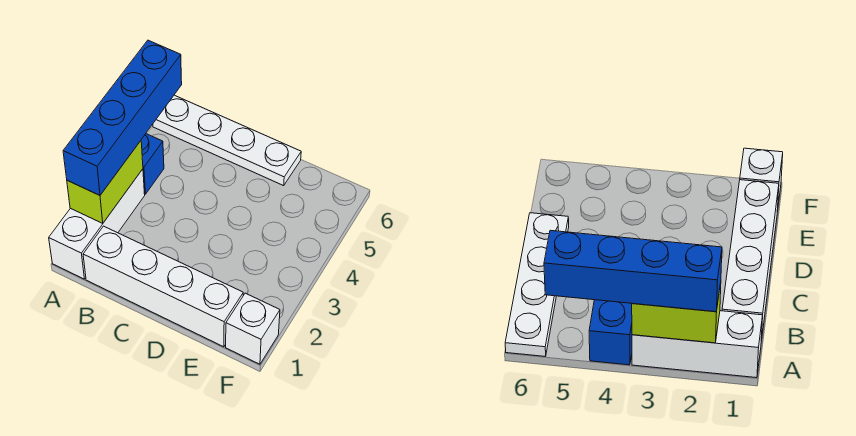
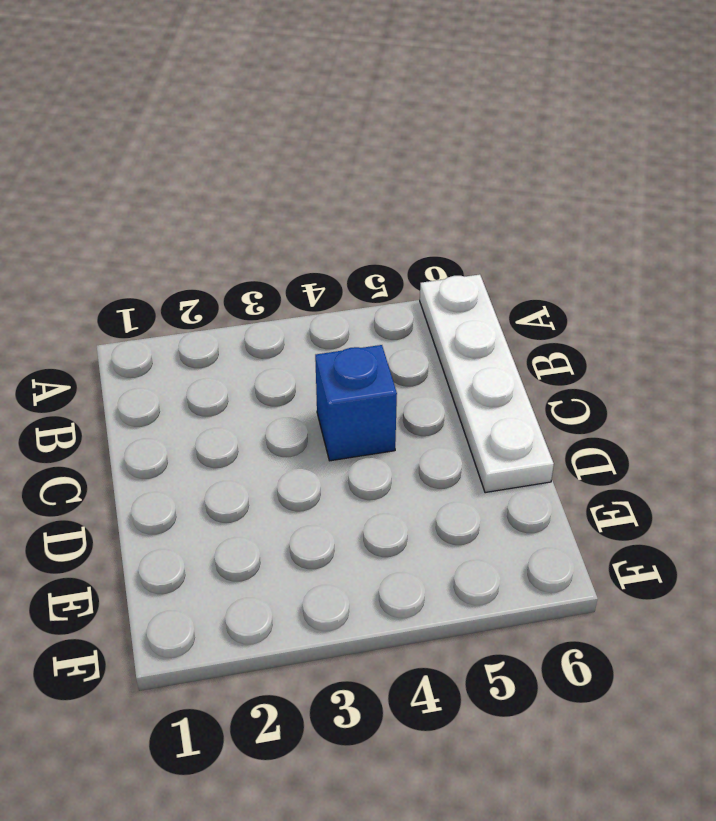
blue 1x1 brick [315,345,397,461] -> blue 1x1 brick moved to [141,134,164,194]
none -> white 1x3 brick [49,169,145,279]
none -> white 1x4 brick [83,226,243,347]

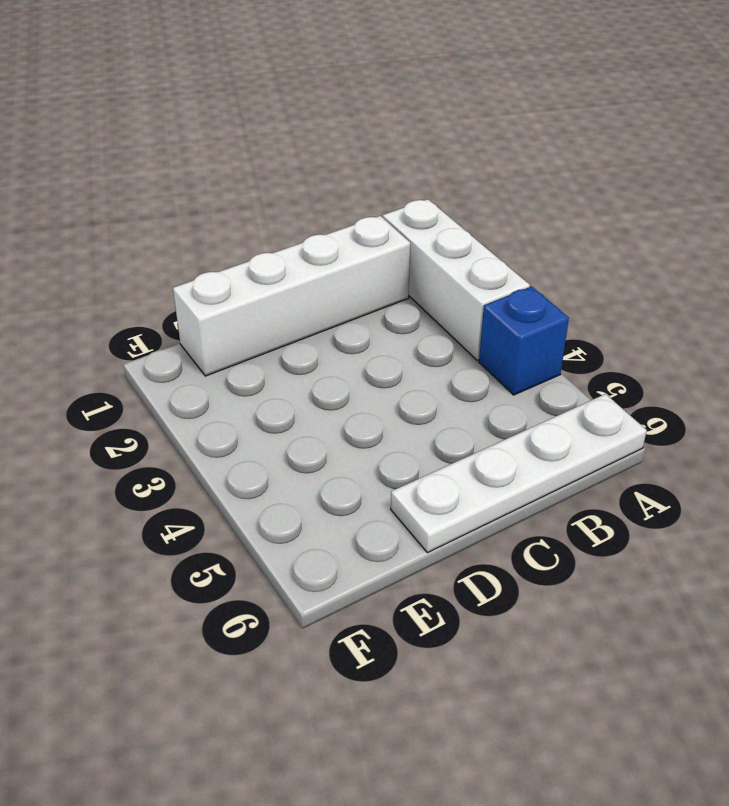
none -> white 1x1 brick [226,293,280,364]
none -> lime 1x2 brick [67,141,143,223]

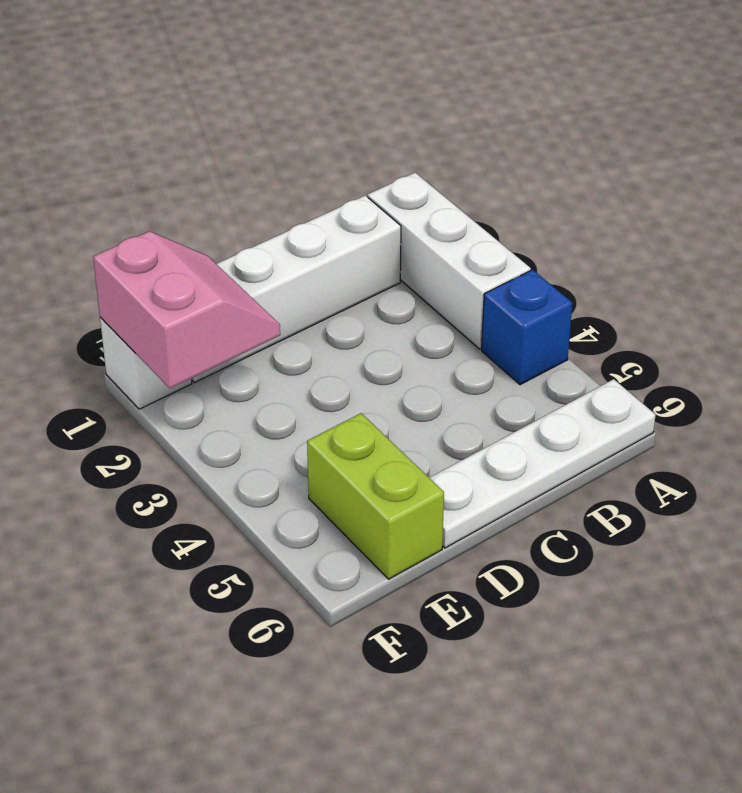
pink 2x2 slope [93,231,280,388] -> none
lime 1x2 brick [307,413,444,579] -> lime 1x2 brick moved to [67,141,143,223]
none -> blue 1x4 brick [63,40,182,195]

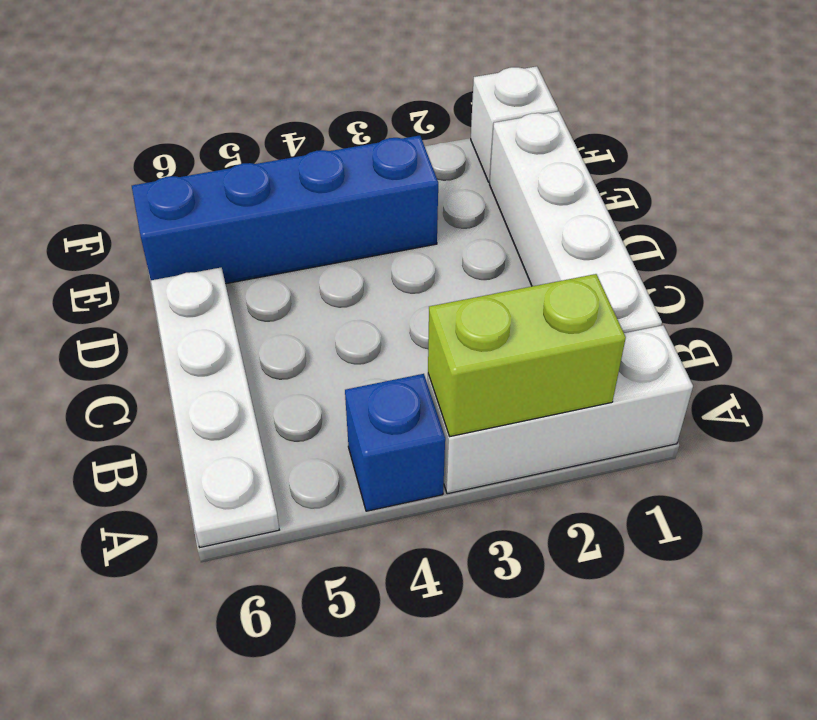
blue 1x4 brick [132,135,438,284] -> blue 1x4 brick moved to [63,40,182,195]

